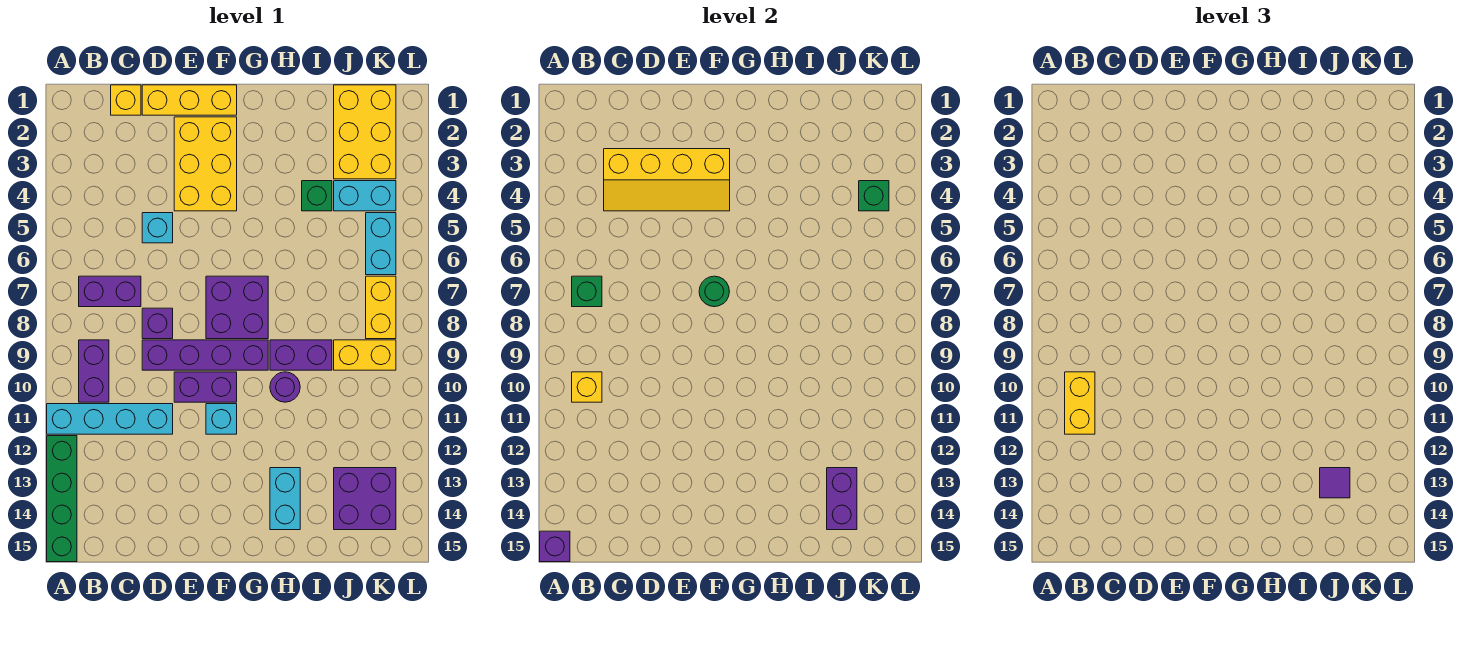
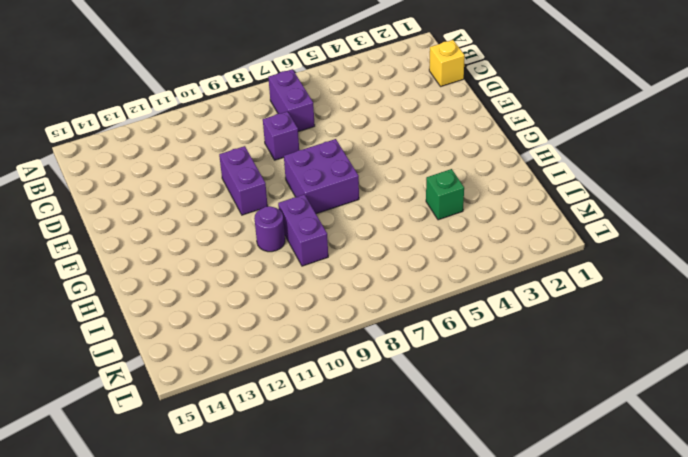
none -> cyan 1x4 brick [47,404,173,434]
none -> green 1x4 brick [47,436,77,562]
none -> purple 1x2 brick [79,340,109,402]
none -> yellow 1x3 brick [142,85,237,115]

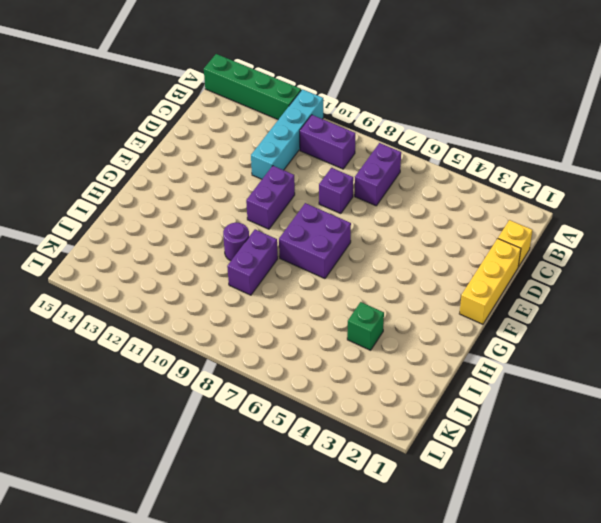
none -> cyan 1x1 brick [142,213,173,243]
none -> purple 1x4 brick [142,340,268,370]
none -> yellow 2x3 brick [174,117,237,211]
none -> cyan 1x1 brick [206,404,237,434]

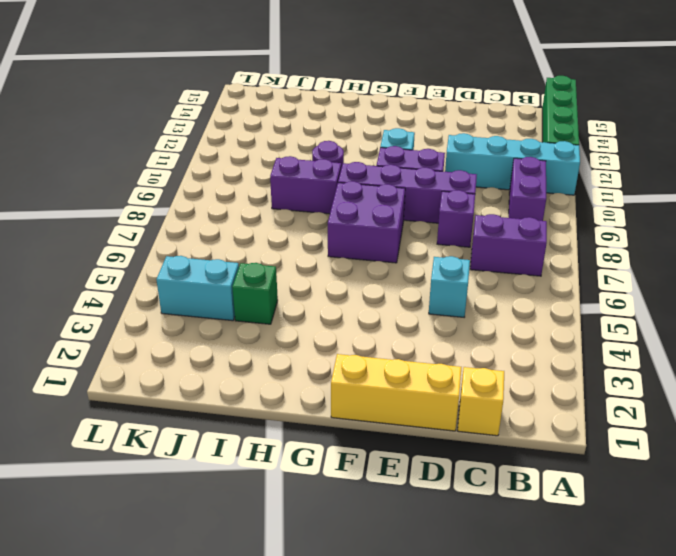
none -> yellow 2x3 brick [174,117,237,211]
none -> cyan 1x2 brick [270,468,300,530]
none -> yellow 2x3 brick [334,85,396,179]
none -> yellow 1x2 brick [334,340,396,370]

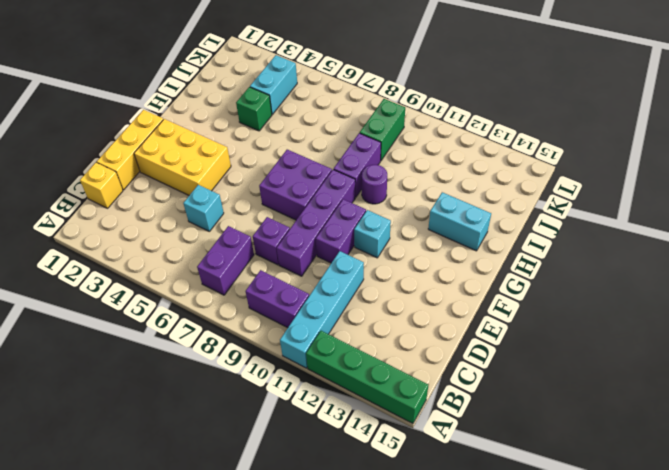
green 1x2 brick [360,99,405,160] -> yellow 1x2 brick [334,340,396,370]
none -> yellow 2x3 brick [334,85,396,179]
none -> purple 2x2 brick [334,468,396,530]
none -> cyan 1x2 brick [366,213,396,275]
none -> yellow 1x2 brick [366,276,396,339]

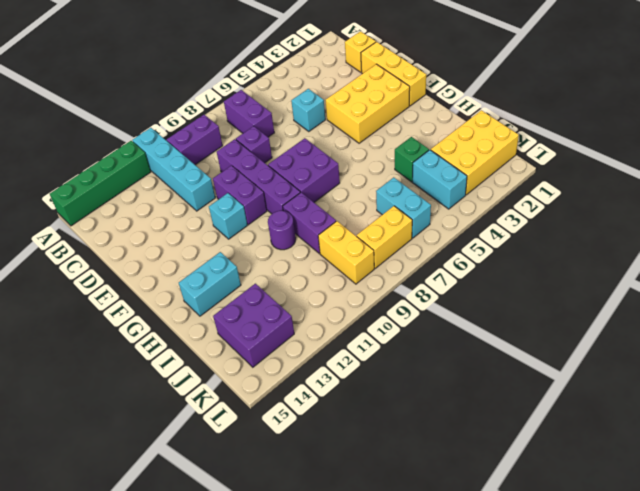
cyan 1x2 brick [376,177,431,238] -> cyan 1x2 brick turned to [366,213,396,275]
none -> purple 1x1 brick [540,531,570,562]
none -> green 1x1 brick [572,276,602,307]
none -> yellow 1x1 brick [572,372,602,402]
none -> yellow 2x4 slope [604,149,730,211]

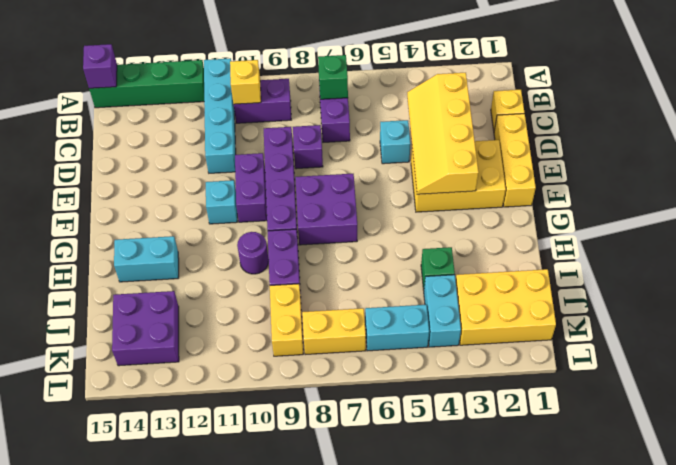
none -> green 1x1 round brick [699,276,729,307]
none -> purple 1x2 brick [827,468,857,530]
none -> green 1x1 brick [859,181,889,211]
none -> yellow 1x2 brick [1065,372,1095,434]

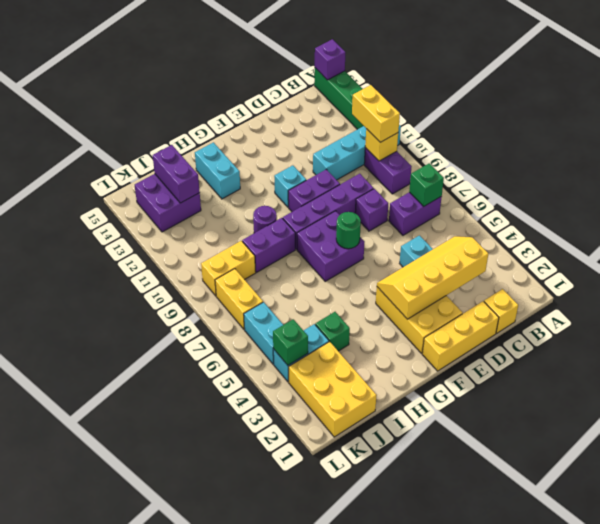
none -> purple 1x1 tile [1320,468,1350,498]

